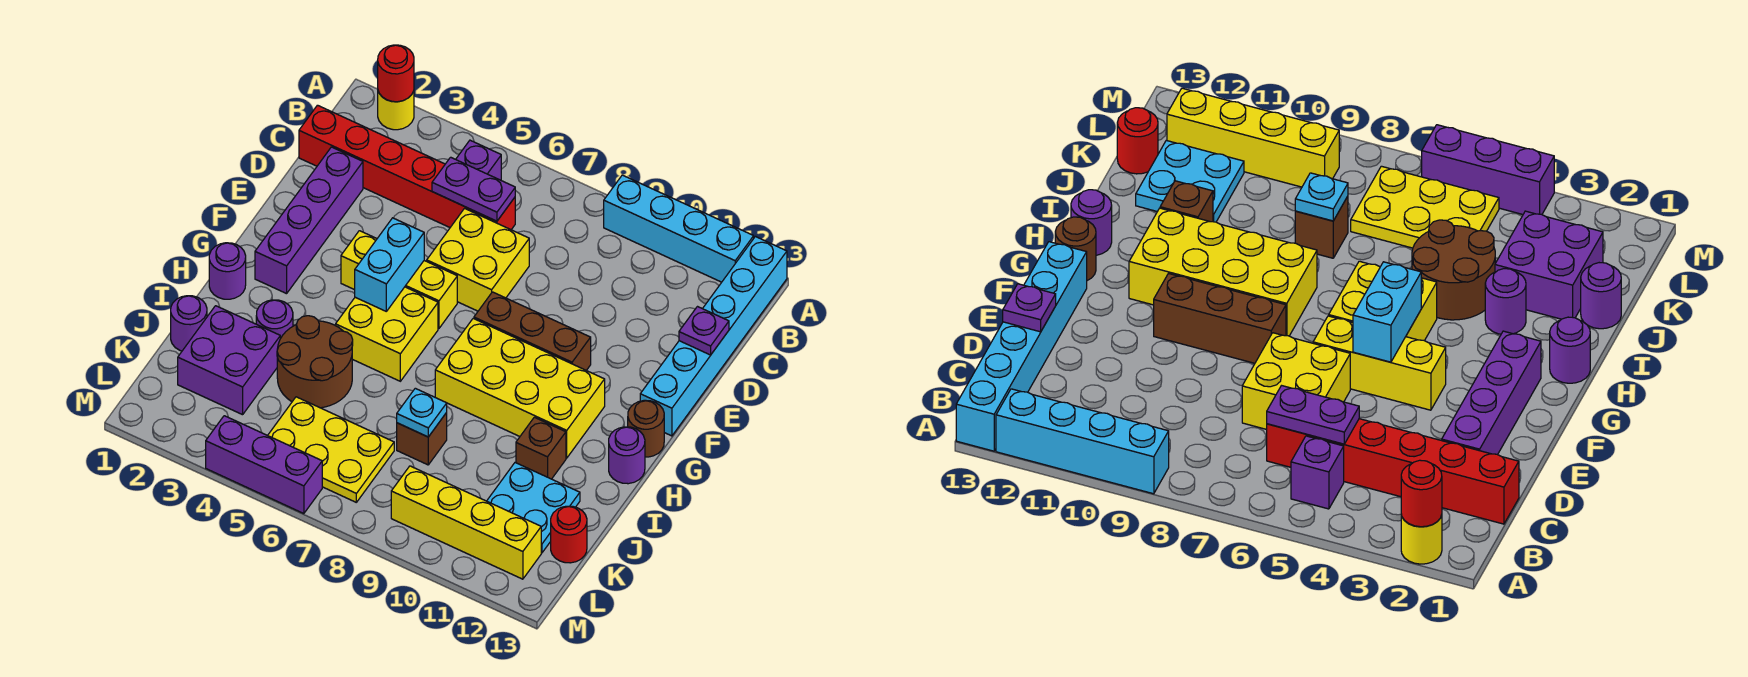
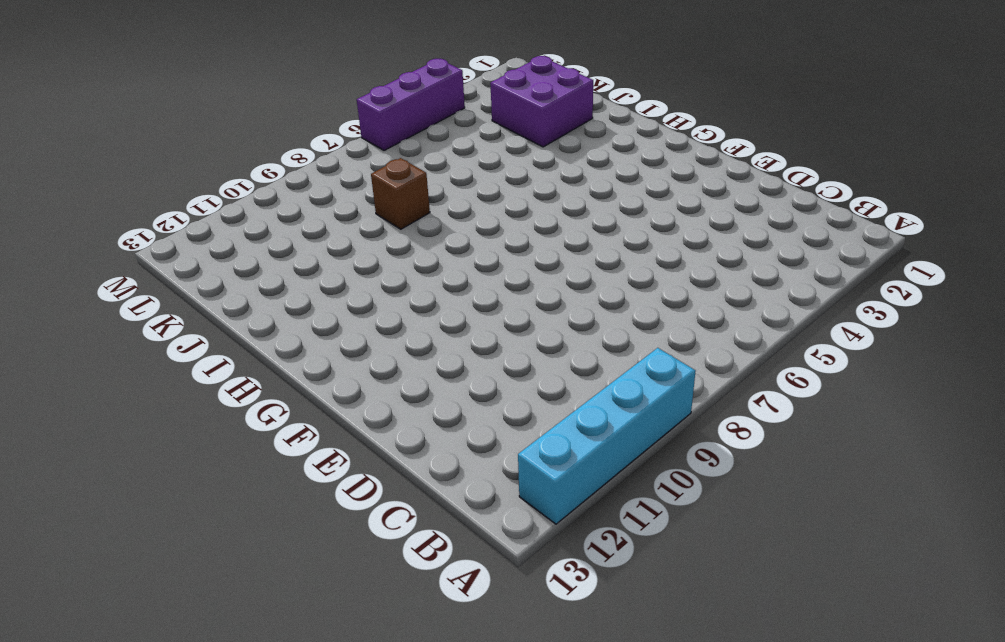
none -> yellow 1x1 round brick [378,91,414,130]
none -> cyan 1x6 brick [640,237,787,436]
none -> purple 1x1 brick [456,140,501,180]
none -> red 1x6 brick [299,105,515,230]

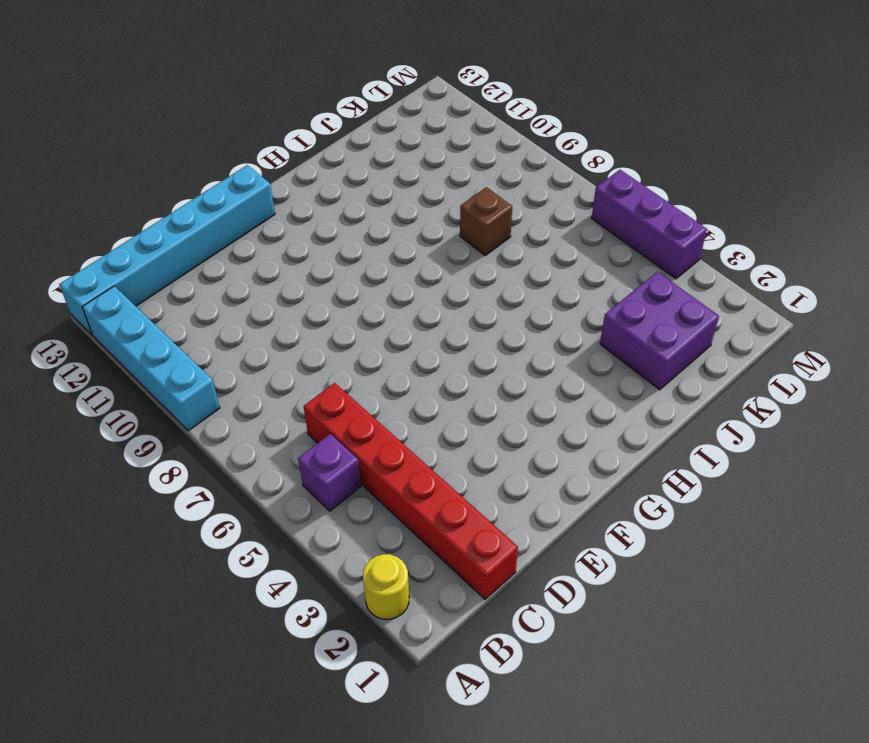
none -> purple 1x4 brick [255,147,363,294]
none -> yellow 2x2 brick [427,208,529,311]
none -> yellow 1x3 brick [341,231,457,328]
none -> brown 1x3 brick [474,292,591,370]

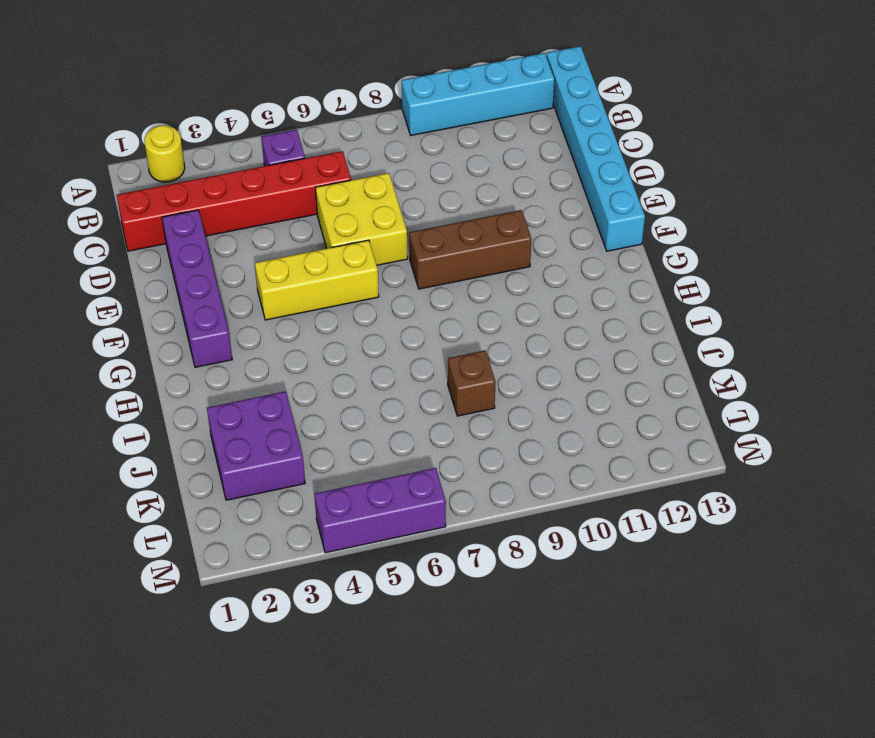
none -> yellow 2x2 brick [336,287,438,381]
none -> yellow 2x4 brick [435,319,605,458]
none -> brown 1x1 round brick [628,400,664,457]
none -> purple 1x1 round brick [209,243,246,299]

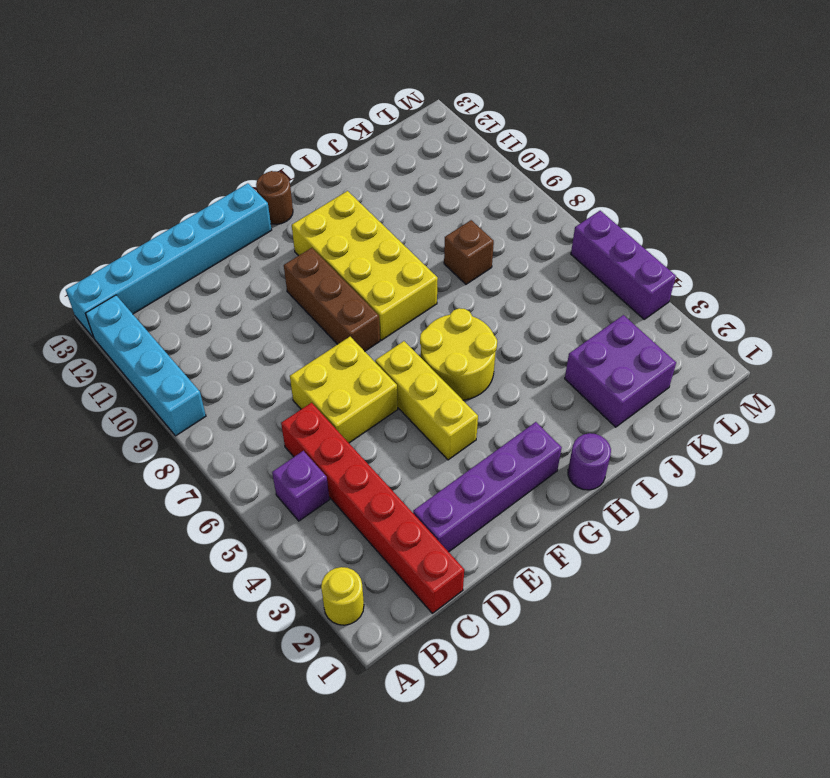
yellow 2x2 round brick [420,308,497,400] -> yellow 2x2 brick [336,287,438,381]
none -> purple 1x1 round brick [609,427,645,484]
none -> purple 1x1 round brick [256,300,293,339]
none -> brown 2x2 round brick [277,316,353,408]
none -> brown 1x1 brick [516,417,566,479]

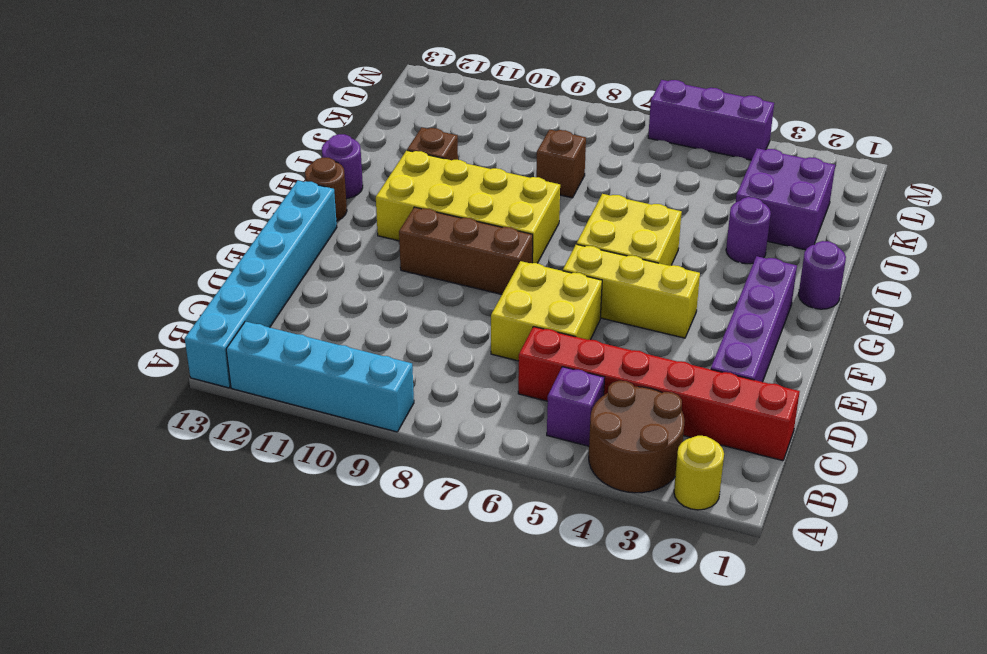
brown 2x2 round brick [589,381,685,493] -> brown 2x2 round brick moved to [277,316,353,408]
none -> purple 1x1 round brick [171,296,207,351]
none -> cyan 2x2 plate [487,463,580,553]
none -> yellow 2x3 plate [268,397,394,502]
none -> red 1x1 round brick [551,506,587,563]

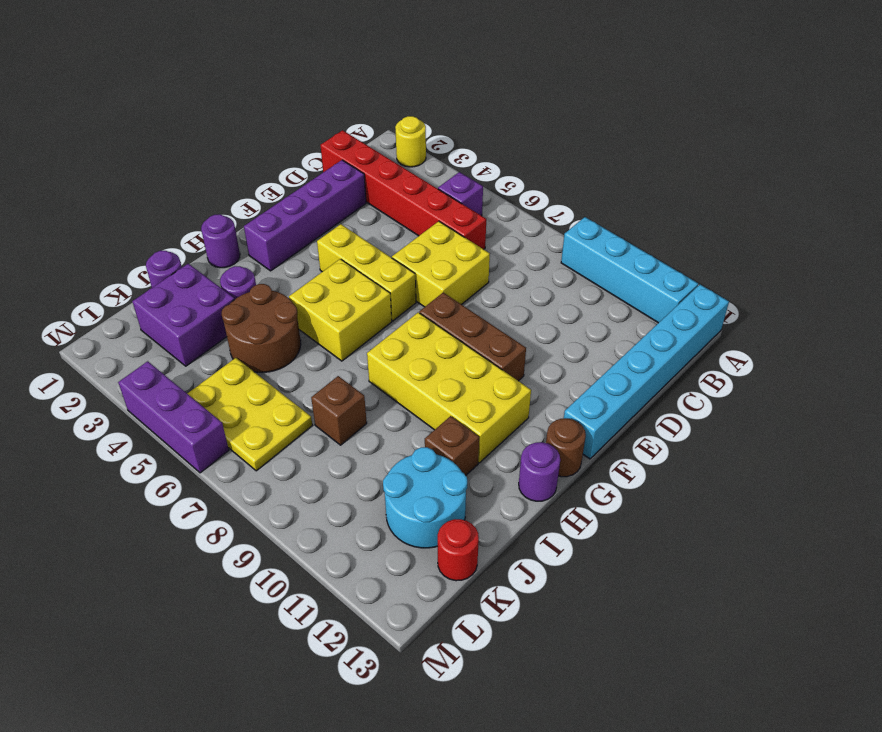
cyan 2x2 round brick [383,447,467,548] -> cyan 2x2 plate [487,463,580,553]
none -> yellow 1x4 brick [391,466,541,579]
none -> red 1x1 round brick [378,45,414,102]
none -> purple 1x2 plate [432,157,515,221]
none -> purple 1x1 plate [679,307,729,355]

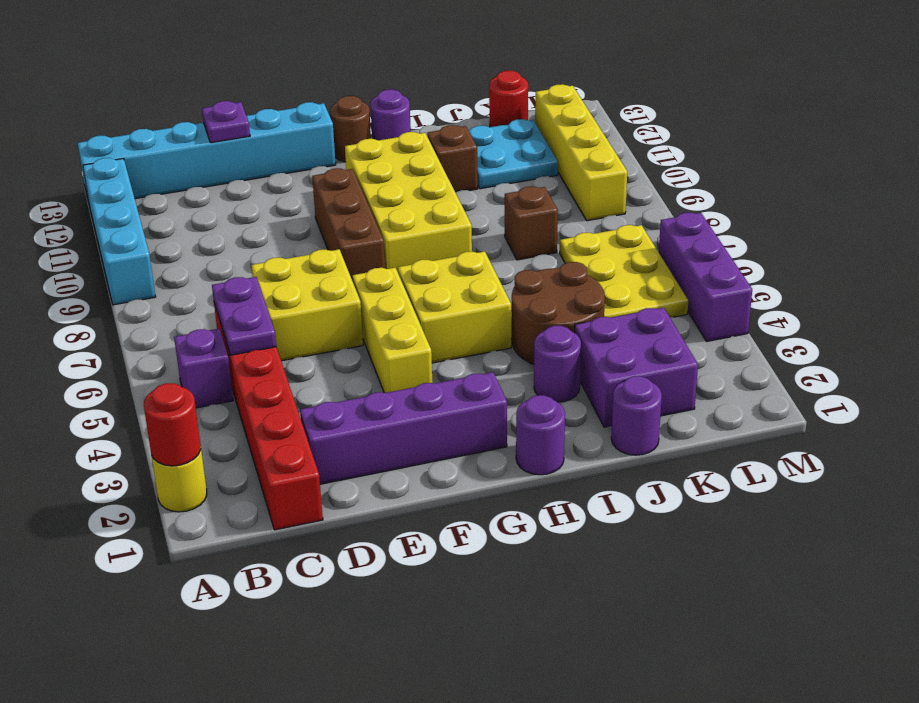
none -> cyan 1x2 brick [355,218,424,311]
none -> cyan 1x1 plate [397,388,447,437]

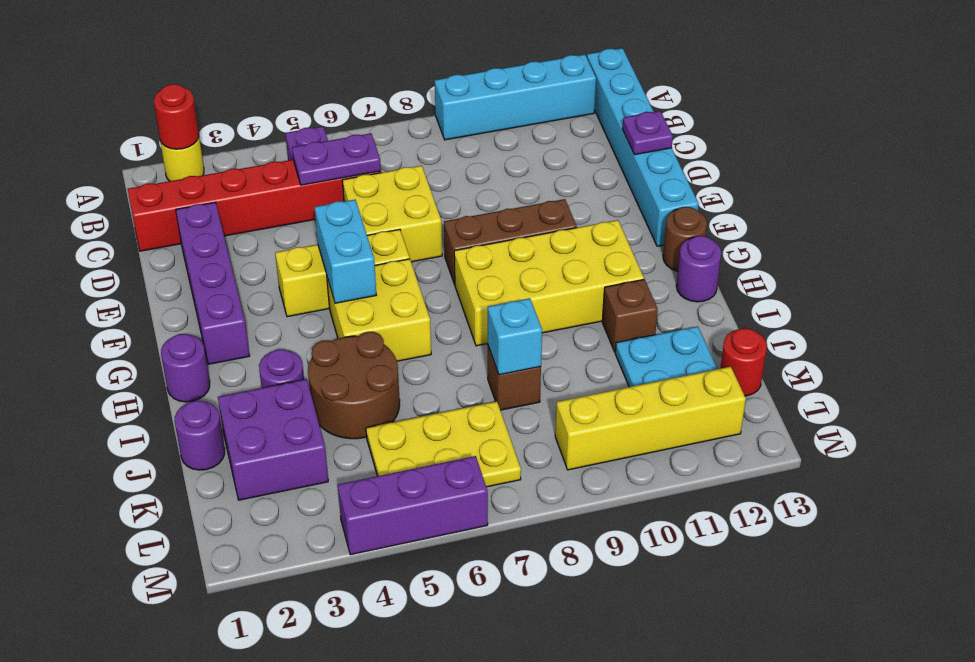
cyan 1x1 brick [488,298,542,375] -> cyan 1x1 plate [397,388,447,437]

